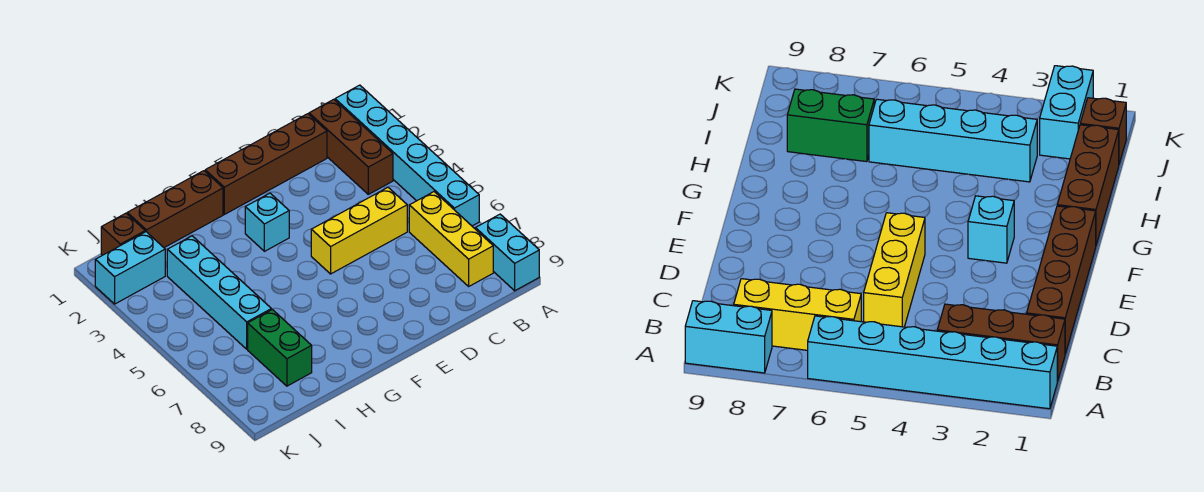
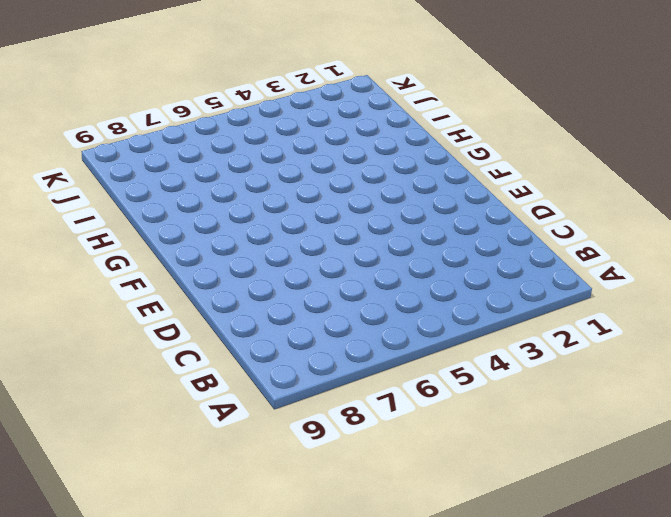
none -> cyan 1x6 brick [335,85,479,226]
none -> cyan 1x2 brick [476,214,539,291]
none -> brown 1x3 brick [309,99,393,194]

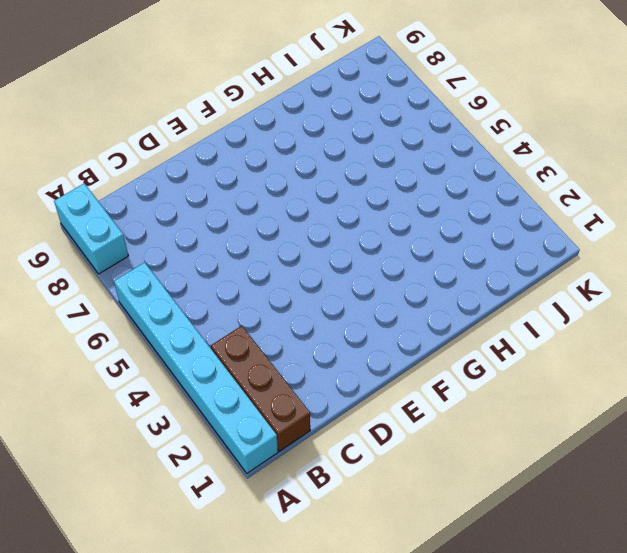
none -> yellow 1x3 brick [409,192,493,286]
none -> brown 1x4 brick [205,114,327,214]
none -> yellow 1x3 brick [311,188,407,274]

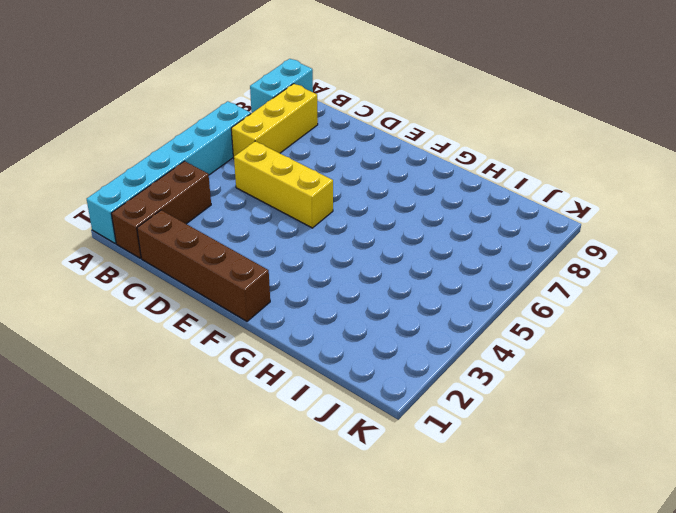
none -> cyan 1x1 brick [245,193,289,251]
none -> brown 1x3 brick [127,171,223,248]
none -> cyan 1x4 brick [167,236,271,349]

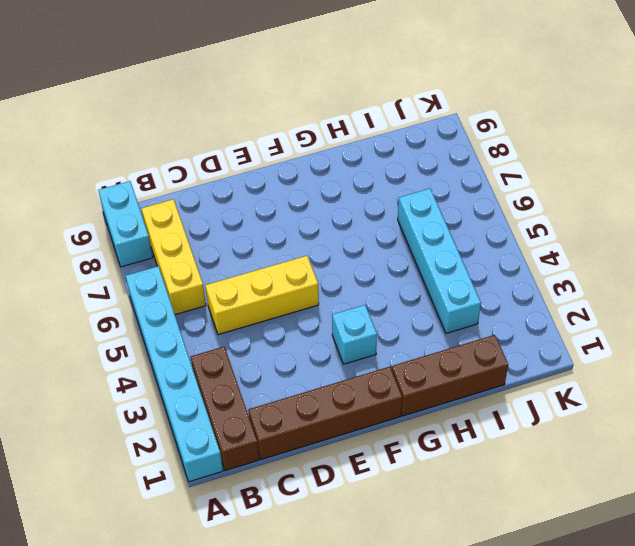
none -> green 1x2 brick [248,310,312,386]
none -> brown 1x1 brick [101,213,145,255]
none -> cyan 1x2 brick [95,232,165,304]

